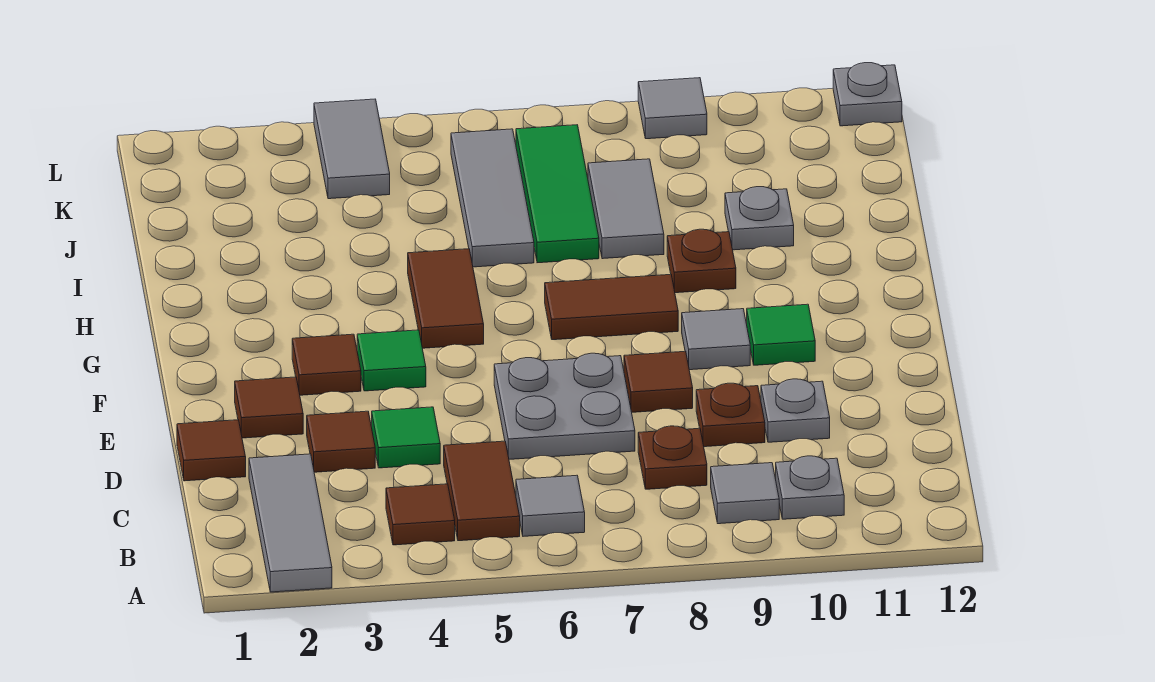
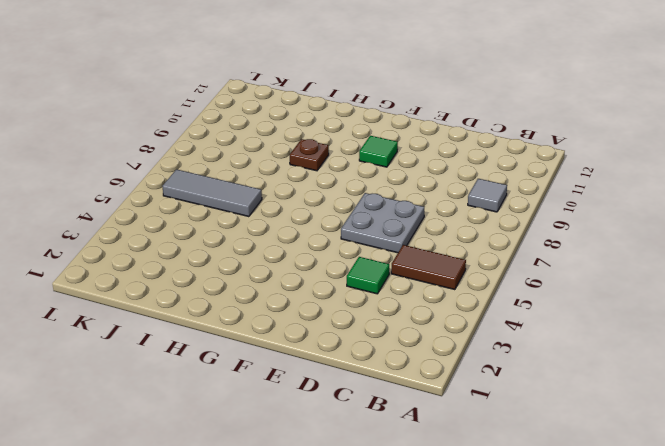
none -> grey 1x3 tile [249,454,332,592]
none -> brown 1x1 tile [386,484,455,545]
none -> grey 1x1 tile [516,475,585,536]

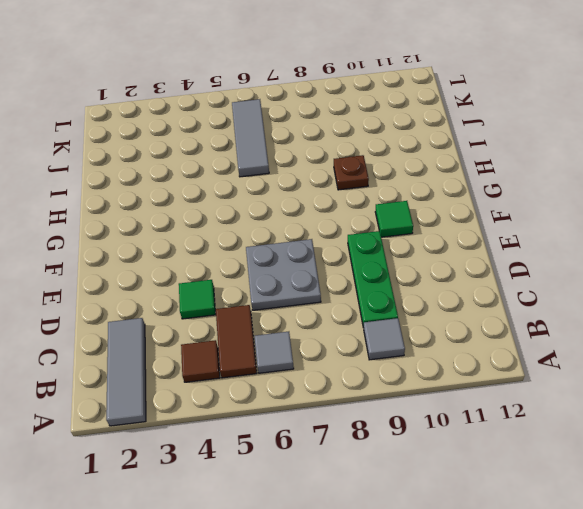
green 1x3 plate [348,231,398,328] -> brown 1x1 plate [696,383,765,447]
none -> grey 1x1 plate [776,456,844,519]
none -> brown 1x1 plate [638,426,707,489]
none -> brown 1x1 tile [177,420,246,481]

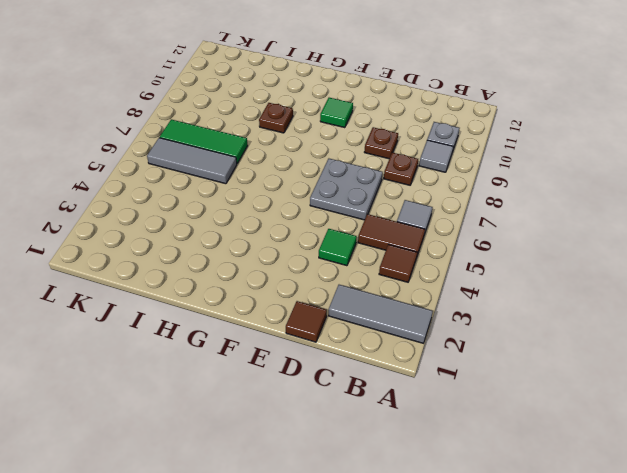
none -> brown 1x1 tile [307,411,375,472]
none -> grey 1x1 plate [761,379,830,442]
none -> brown 1x1 tile [235,377,303,438]

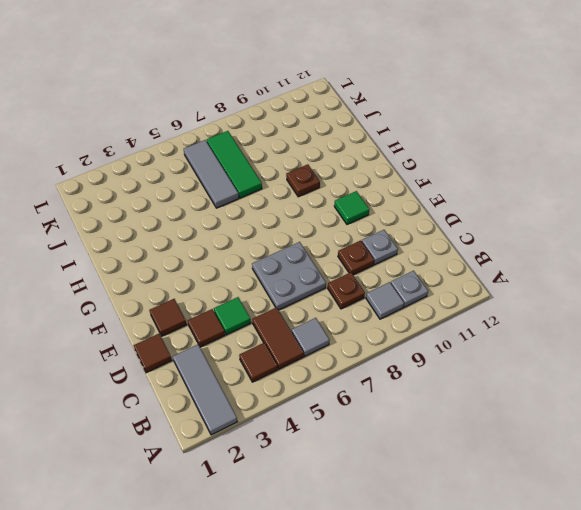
none -> brown 1x1 tile [624,351,693,412]
none -> brown 1x1 tile [292,334,361,395]
none -> green 1x1 tile [357,330,426,391]

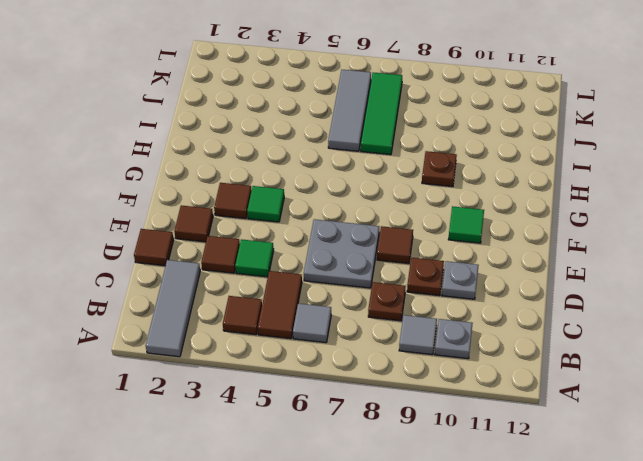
none -> grey 1x1 tile [682,309,750,370]
none -> brown 1x2 tile [408,249,484,348]
none -> brown 1x2 tile [545,274,678,340]

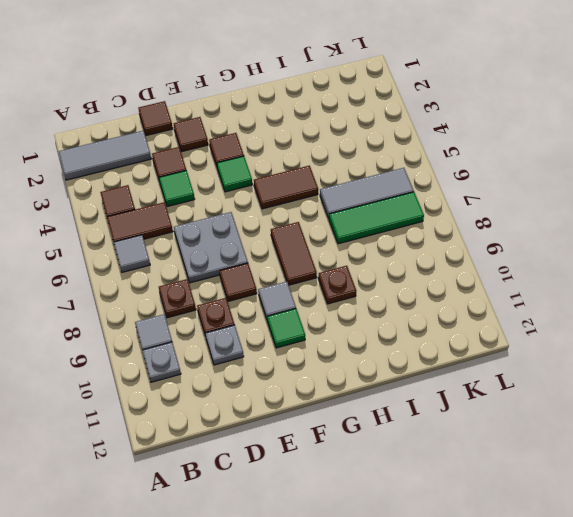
none -> grey 1x2 tile [588,159,664,259]
none -> grey 1x1 plate [725,187,794,250]
none -> grey 1x2 tile [314,99,390,199]

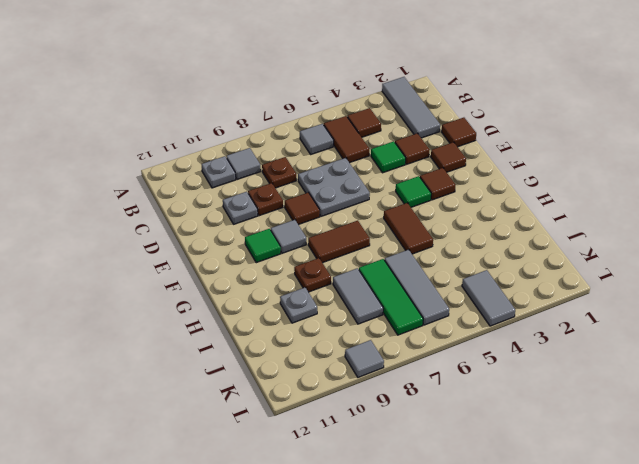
none -> grey 1x1 plate [833,63,902,126]

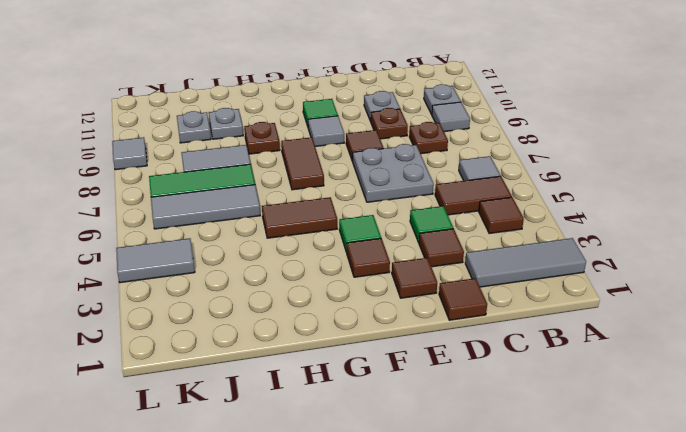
grey 1x1 plate [177,111,211,143] -> grey 1x1 plate moved to [833,63,902,126]

